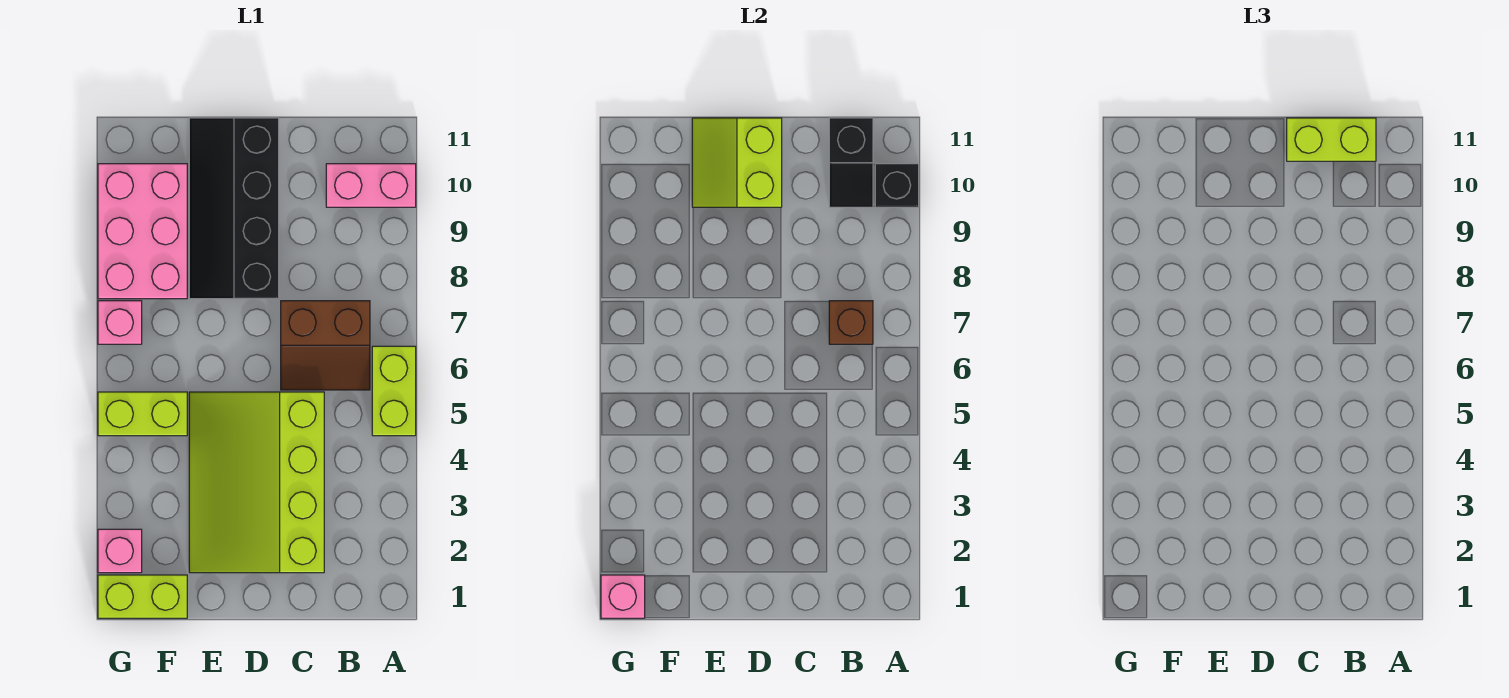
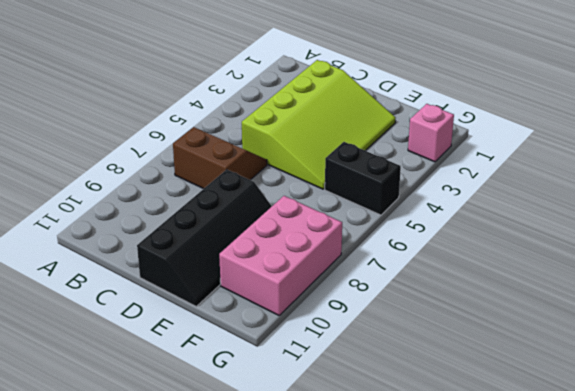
black 1x2 brick [325,142,401,215] -> lime 1x2 brick [98,392,187,436]
none -> lime 1x2 brick [372,346,416,436]
none -> pink 1x2 brick [326,164,416,207]
none -> lime 1x2 brick [98,575,187,618]

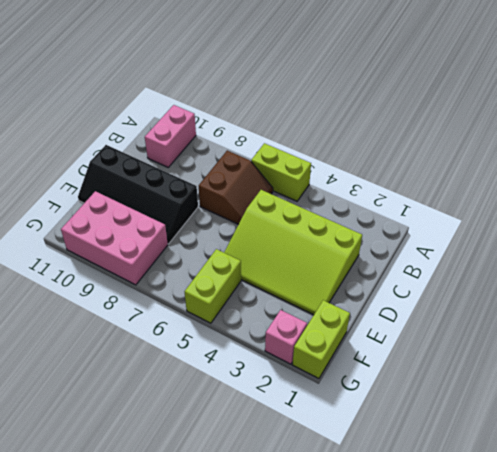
none -> pink 1x1 brick [98,301,142,344]
none -> black 1x1 brick [875,164,919,207]
none -> brown 1x1 brick [829,301,873,344]

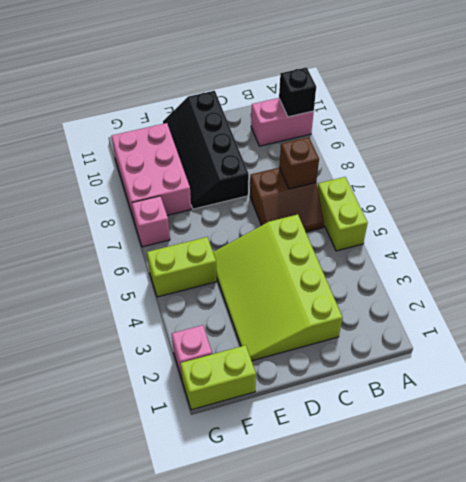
none -> black 1x2 slope [829,118,873,207]
none -> lime 2x2 slope [692,118,782,207]
none -> pink 1x1 brick [601,575,645,618]

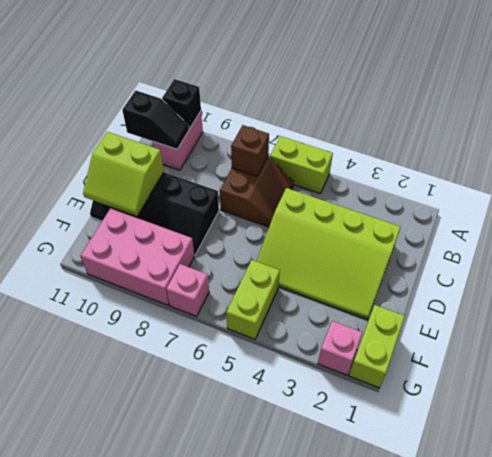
none -> pink 1x1 brick [601,575,645,618]
none -> lime 1x2 brick [1287,118,1376,161]

